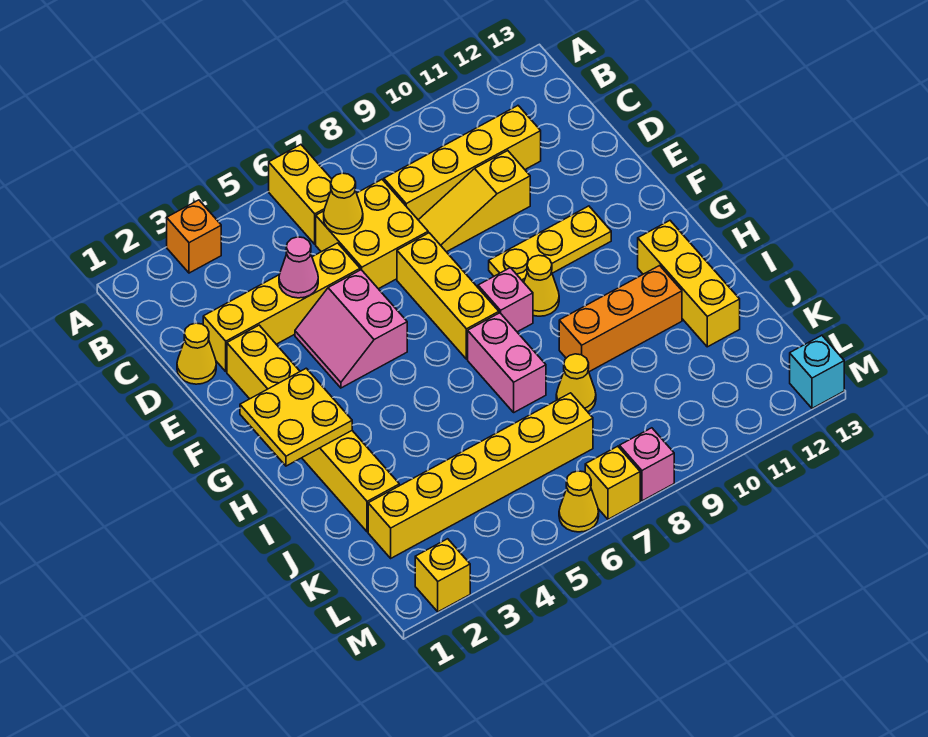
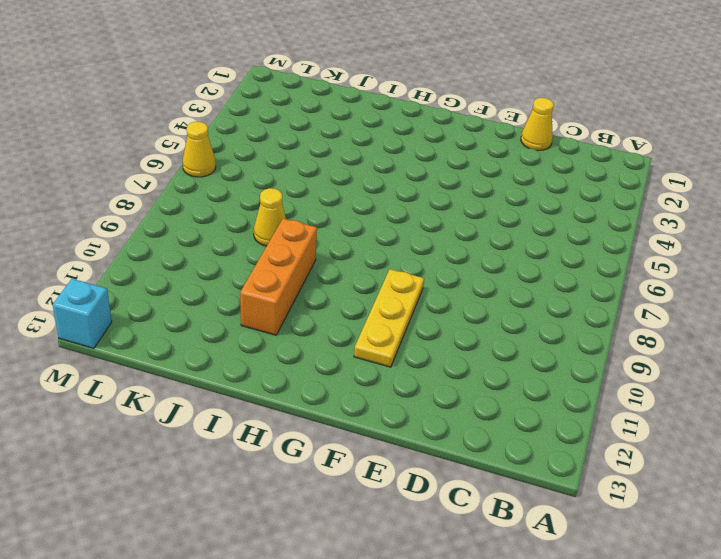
none -> orange 1x1 brick [167,200,221,273]
none -> yellow 1x2 brick [269,145,332,244]
none -> yellow 2x2 brick [316,180,428,289]

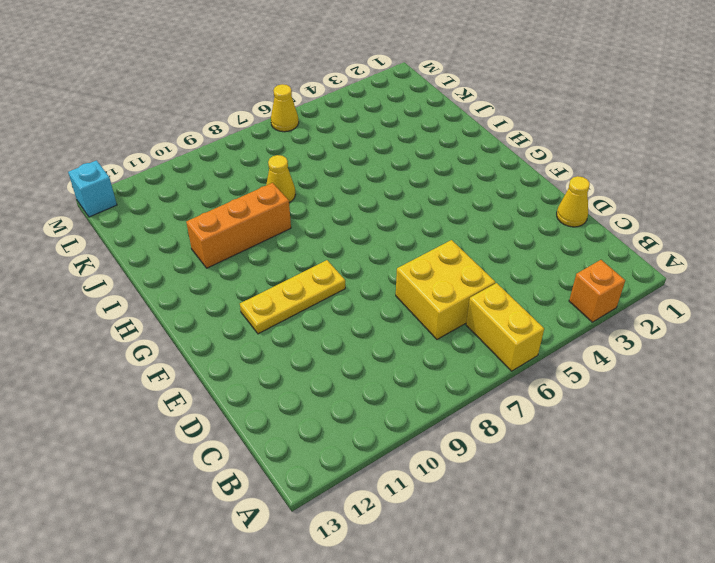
none -> yellow 1x4 brick [384,106,541,220]
none -> yellow 1x4 brick [203,243,360,371]
none -> yellow 1x3 slope [419,151,530,252]

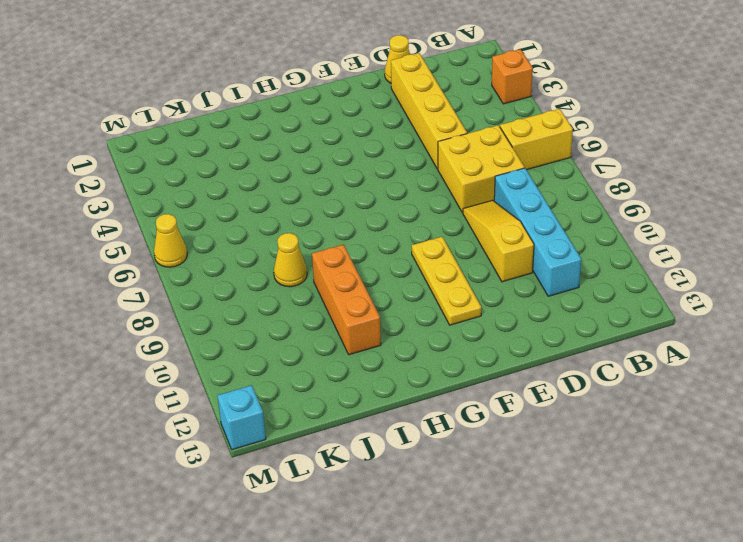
cyan 1x4 brick [494,168,581,296] -> yellow 1x4 brick [384,106,541,220]
none -> yellow 1x6 brick [227,325,399,532]
none -> pink 2x2 slope [295,270,407,388]
none -> yellow 1x3 brick [397,233,499,359]

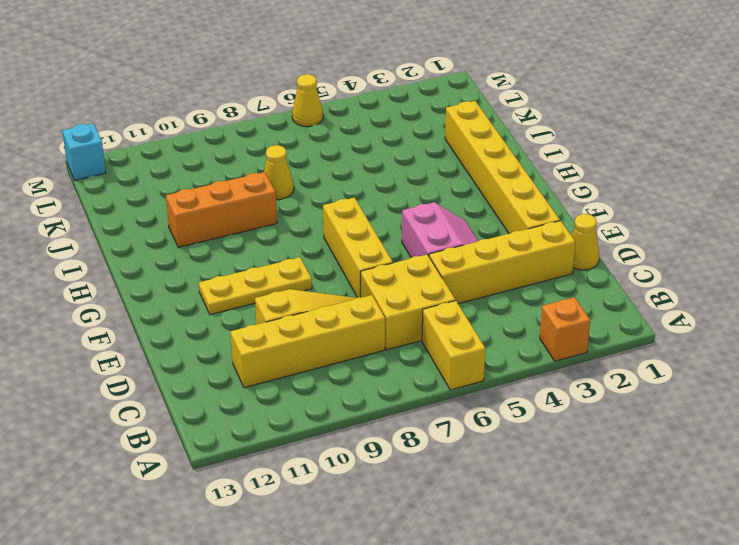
none -> pink 1x1 brick [478,268,533,332]
none -> yellow 1x1 cone [524,255,559,316]
none -> pink 1x2 brick [468,313,546,412]

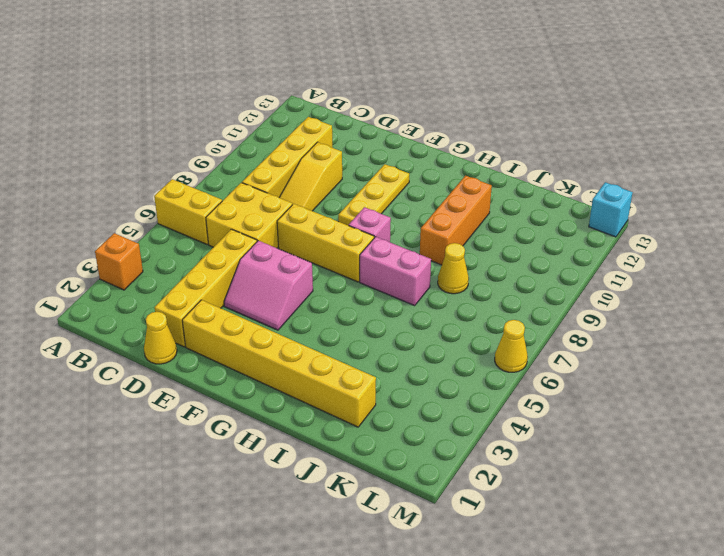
none -> yellow 1x1 cone [524,255,559,316]
none -> yellow 1x3 brick [638,221,740,347]
none -> yellow 1x6 brick [368,393,593,558]

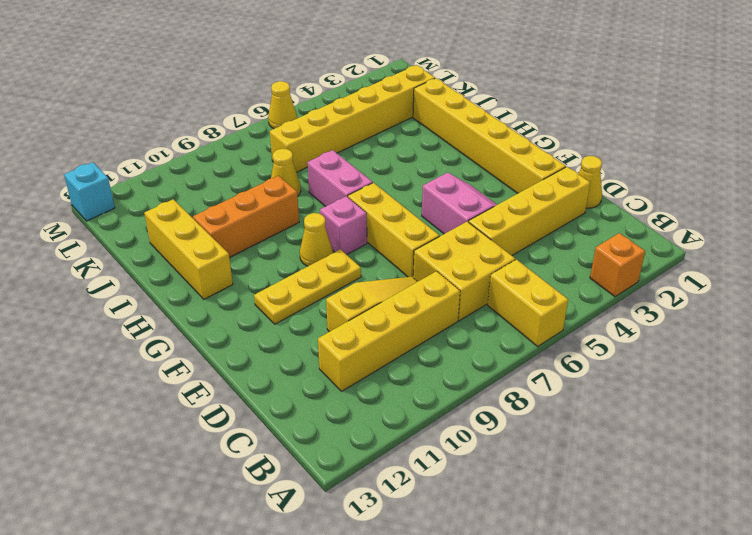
none -> yellow 1x1 brick [415,539,470,612]
none -> yellow 1x1 brick [585,446,640,519]
none -> pink 1x1 brick [619,428,674,501]

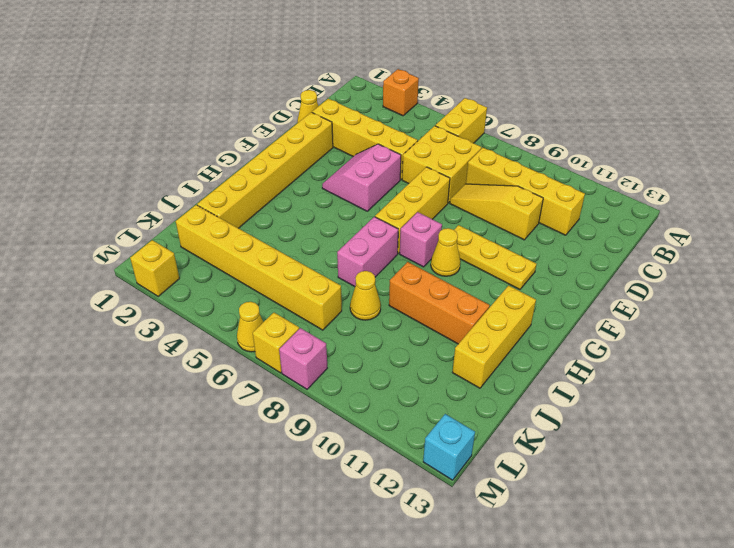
none -> yellow 1x1 cone [324,173,363,234]
none -> pink 1x1 cone [279,237,318,298]
none -> yellow 2x2 plate [240,368,352,466]

